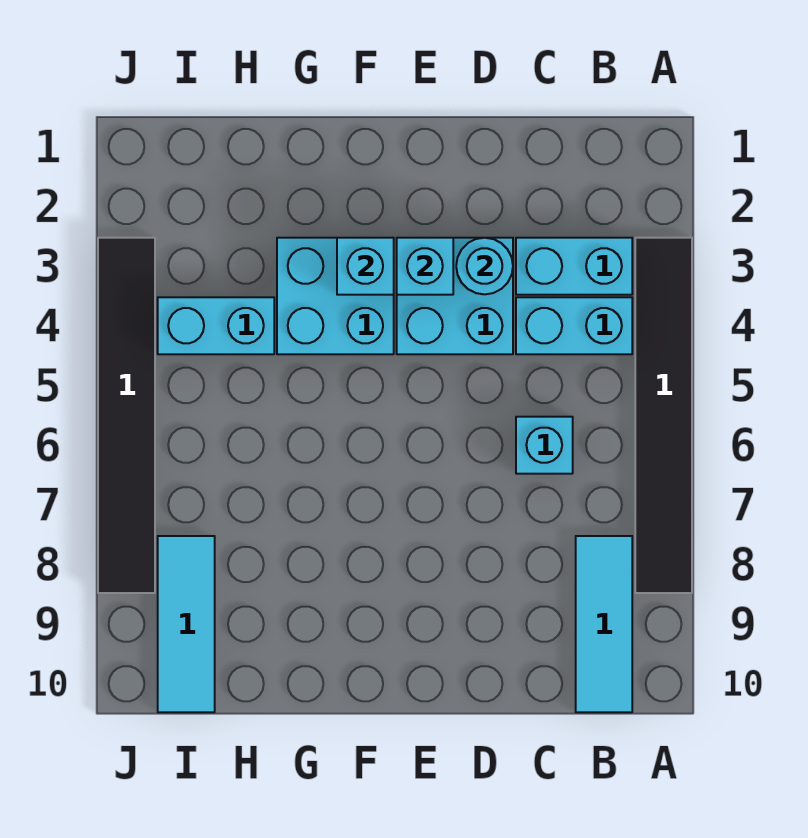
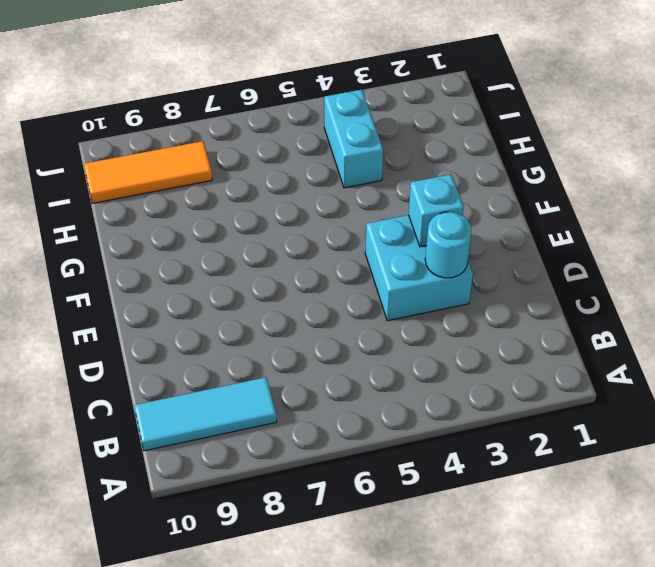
orange 1x3 tile [84,141,212,203] -> cyan 1x3 tile [158,536,215,712]
none -> black 1x6 tile [635,238,692,593]
none -> cyan 1x2 brick [516,238,632,295]
none -> cyan 1x2 brick [516,297,632,354]

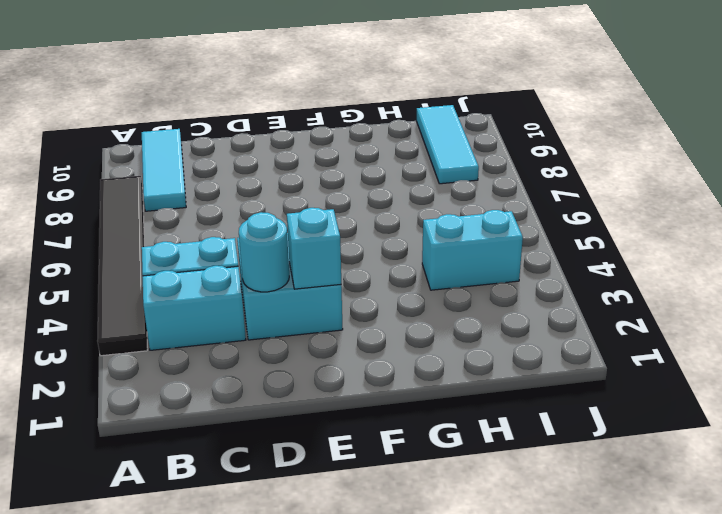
none -> cyan 1x1 brick [516,417,573,474]
none -> cyan 2x2 brick [277,238,394,354]
none -> black 1x6 tile [98,238,155,593]

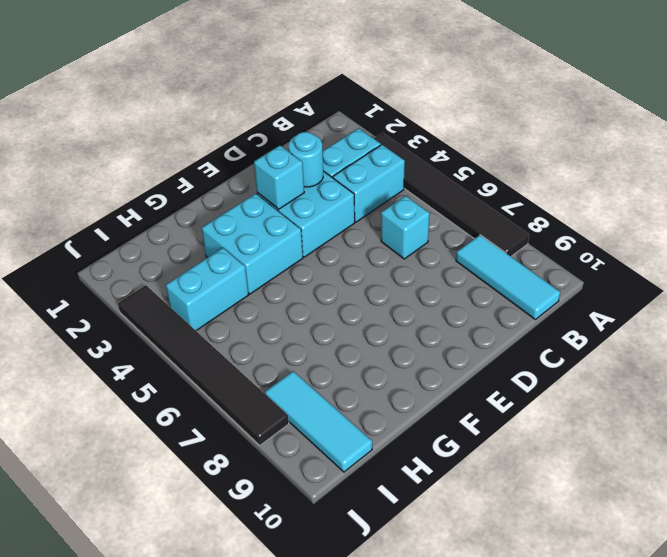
none -> cyan 1x1 brick [337,238,394,295]

